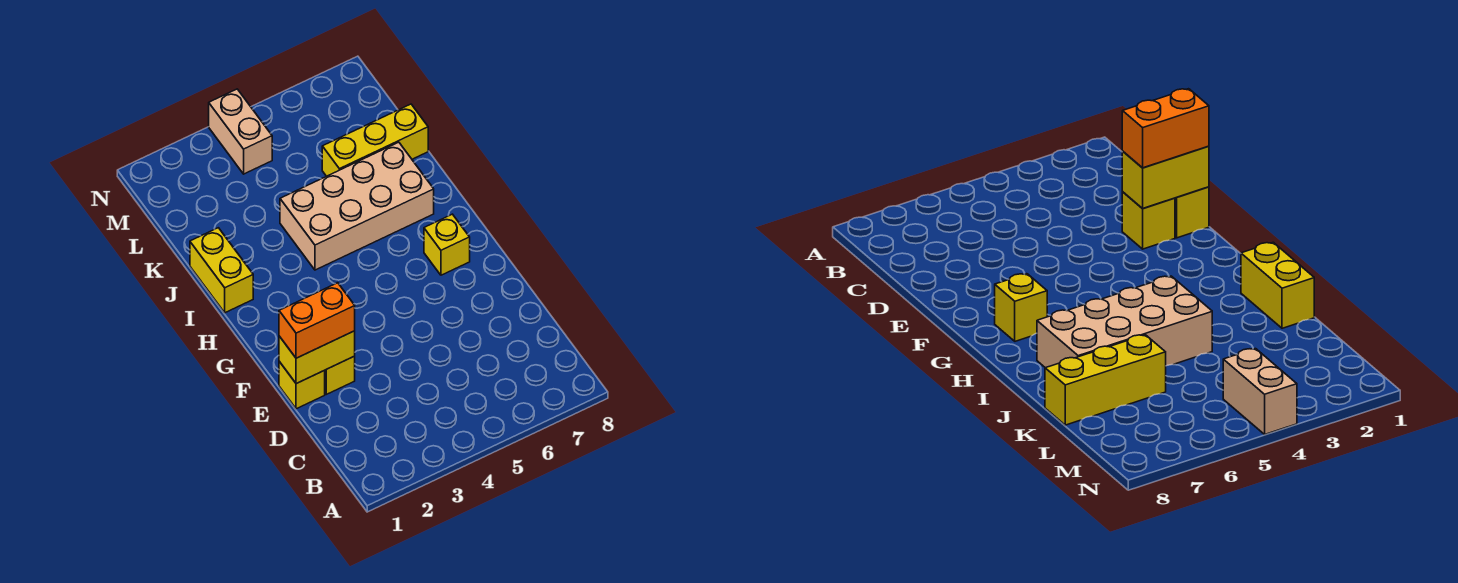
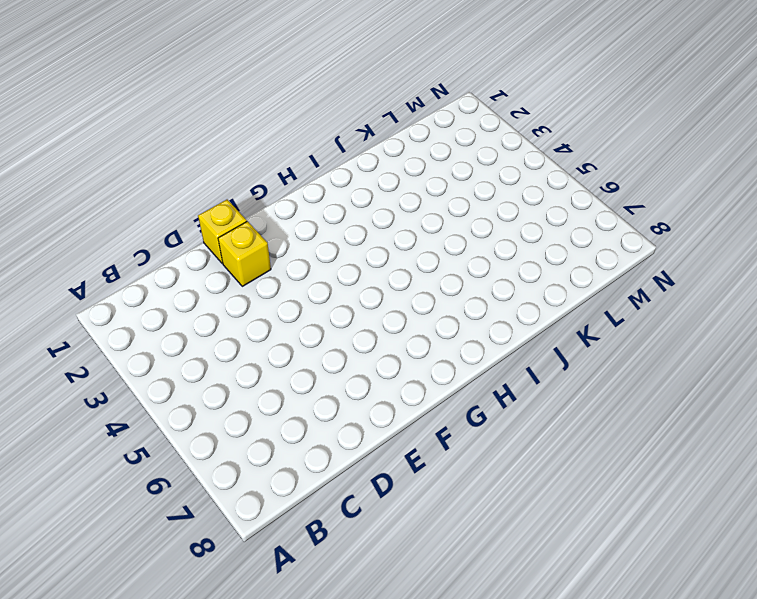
none -> yellow 1x1 brick [424,214,470,275]
none -> yellow 1x2 brick [190,228,253,313]

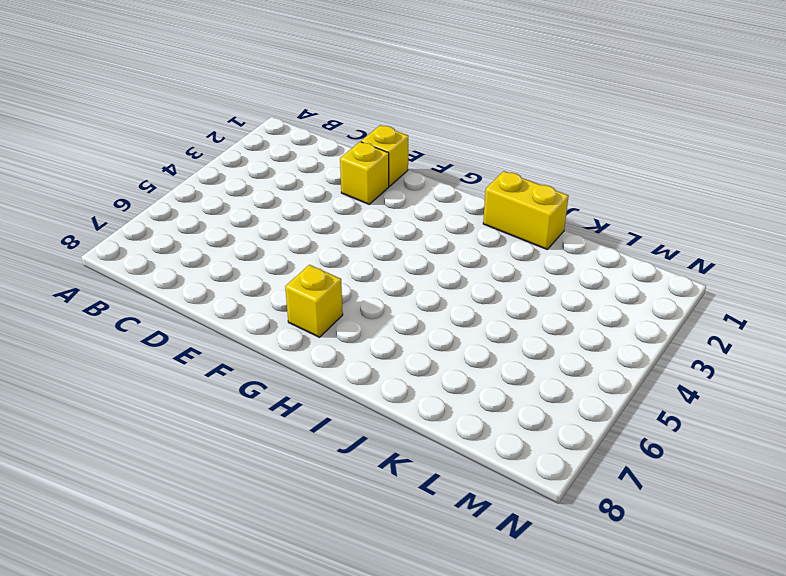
none -> tan 2x4 brick [280,142,434,270]
none -> yellow 1x3 brick [322,104,428,176]

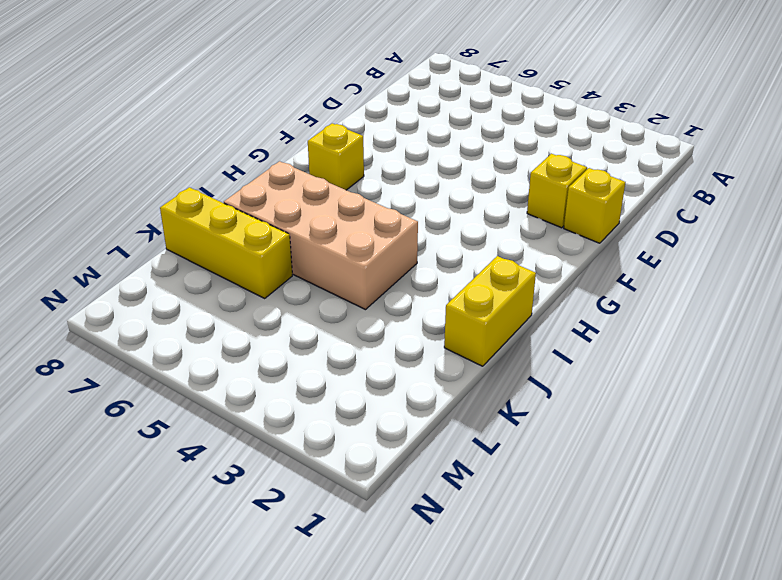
none -> tan 1x2 brick [209,89,272,174]
none -> yellow 1x2 brick [279,331,355,384]

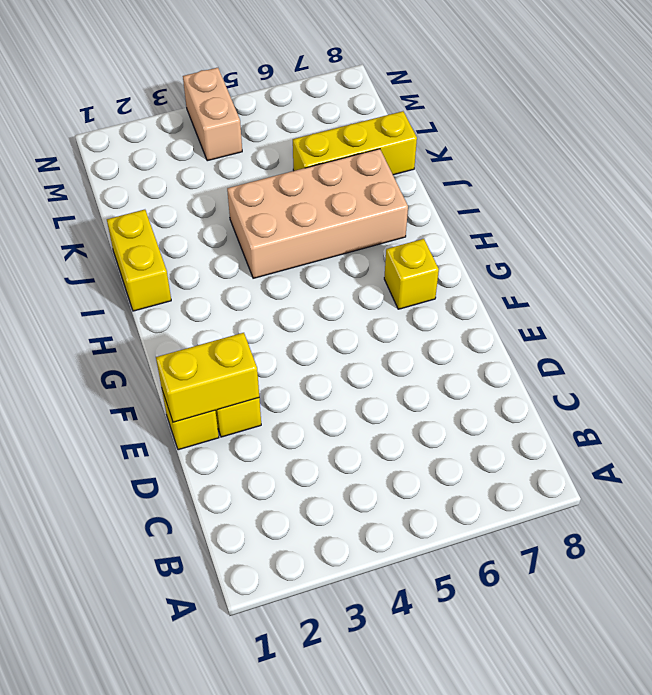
none -> orange 1x2 brick [279,283,355,358]

